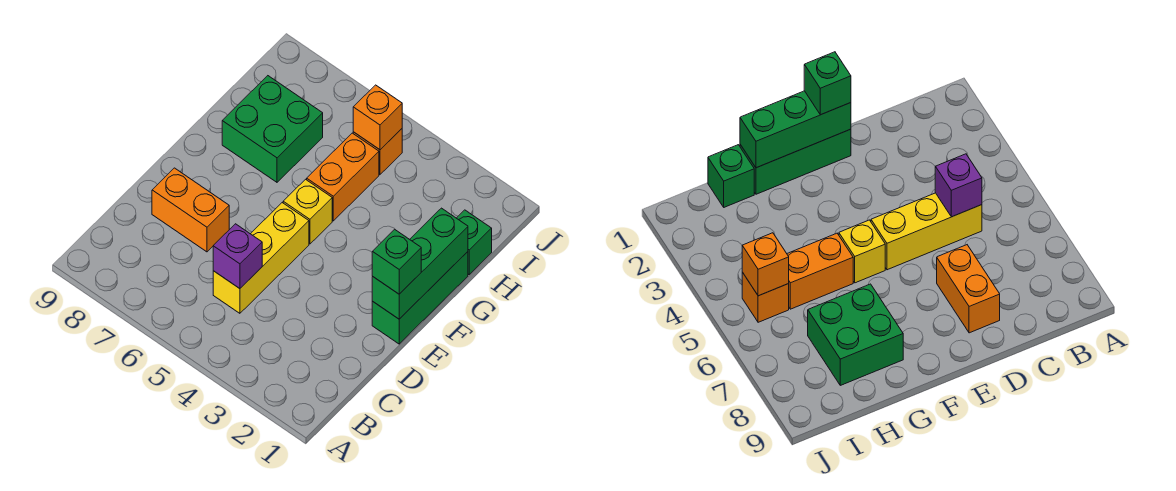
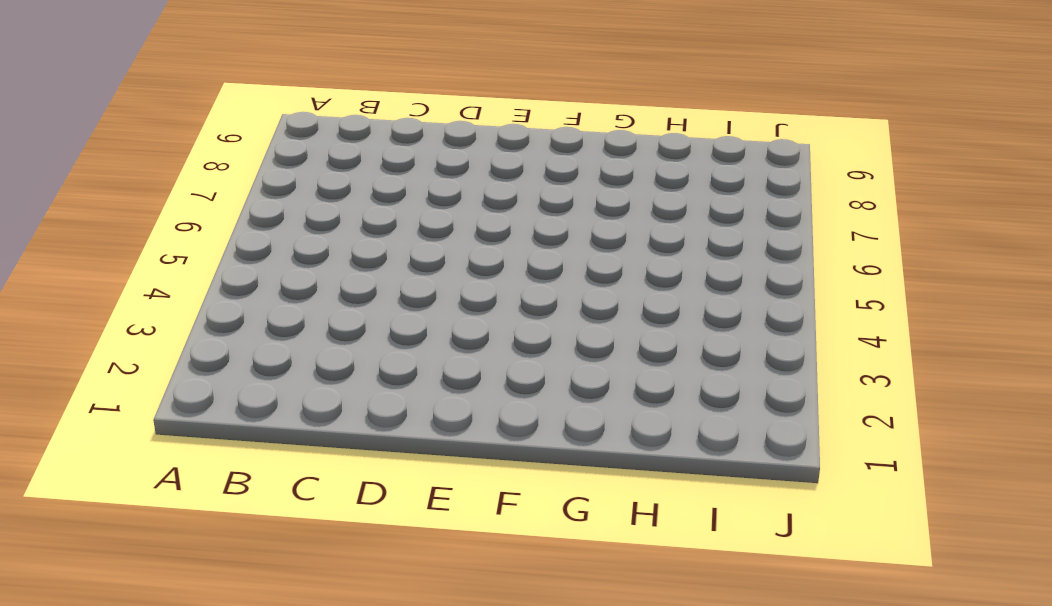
none -> yellow 1x3 brick [213,203,309,313]
none -> orange 1x2 brick [152,168,229,252]
none -> green 1x3 brick [372,252,468,344]

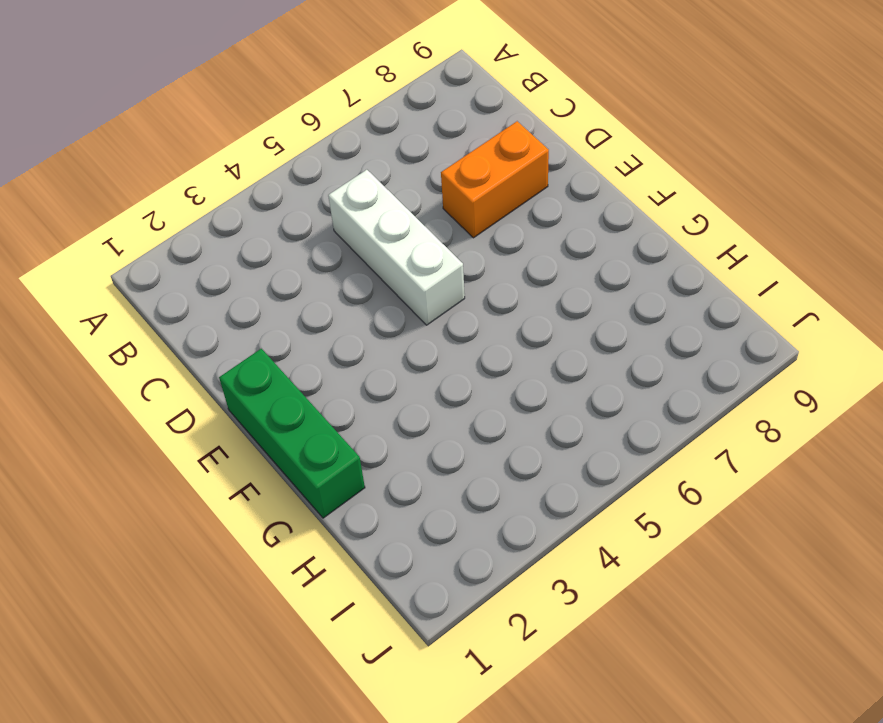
white 1x3 brick [328,170,465,325] -> yellow 1x3 brick [213,203,309,313]
none -> yellow 1x1 brick [283,179,332,244]
none -> orange 1x2 brick [307,133,379,221]
none -> green 2x2 brick [222,76,323,182]

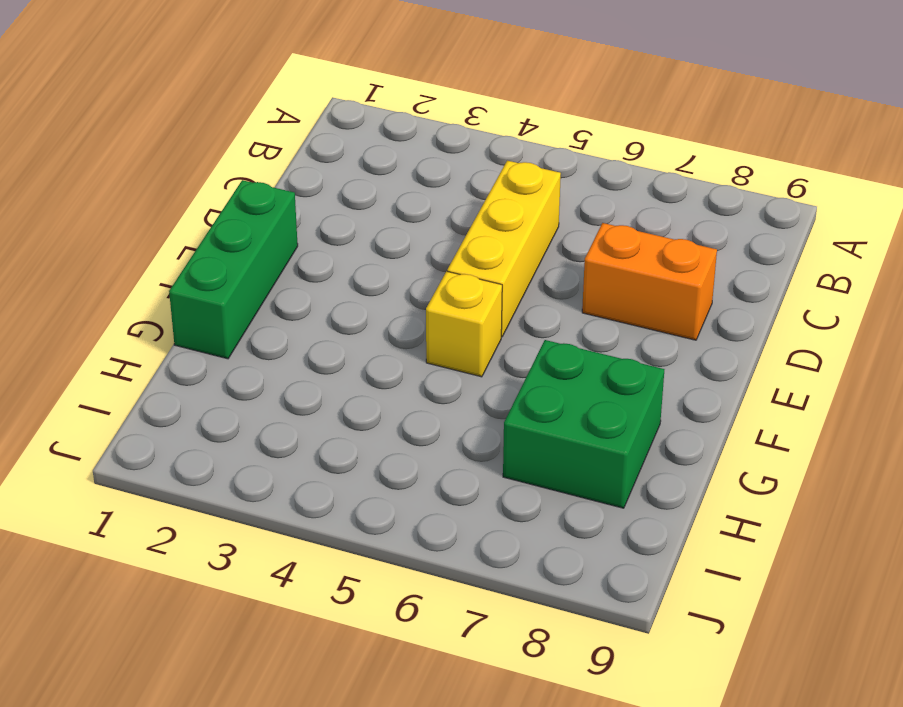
none -> orange 1x2 brick [307,133,379,221]
none -> green 1x1 brick [457,210,492,274]
none -> orange 1x1 brick [353,129,402,174]

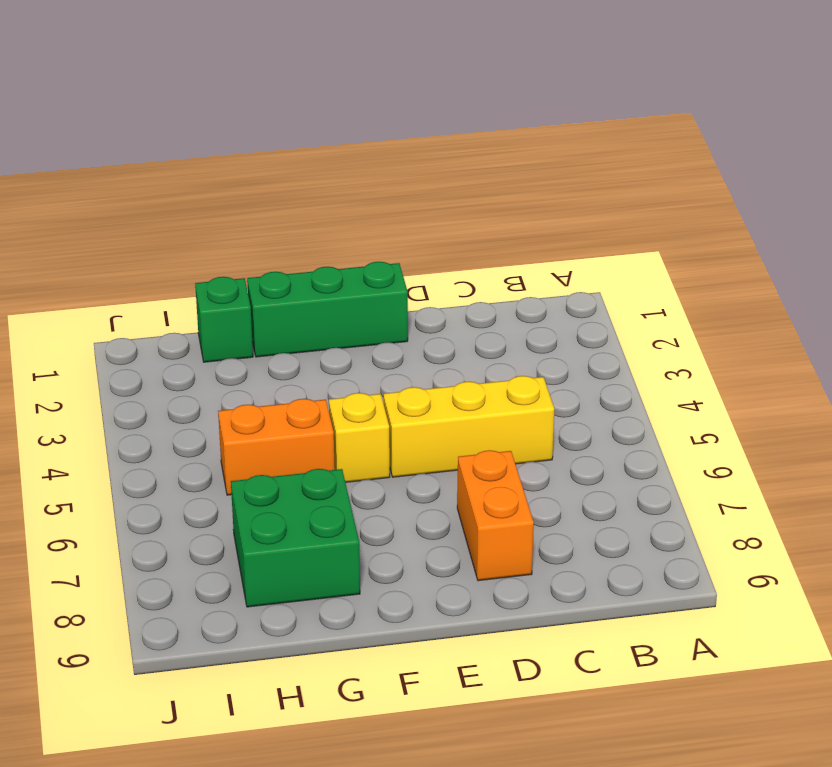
none -> orange 1x1 brick [353,129,402,174]
none -> purple 1x1 brick [213,224,262,289]
none -> green 1x3 brick [372,208,468,319]

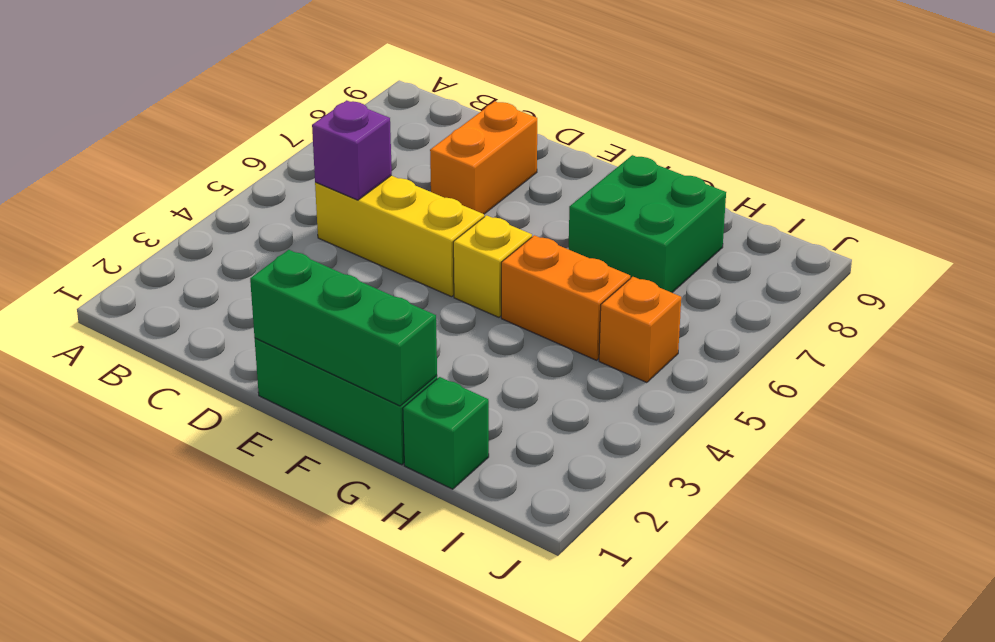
none -> orange 1x1 brick [353,85,402,150]
none -> green 1x1 brick [372,229,421,294]

